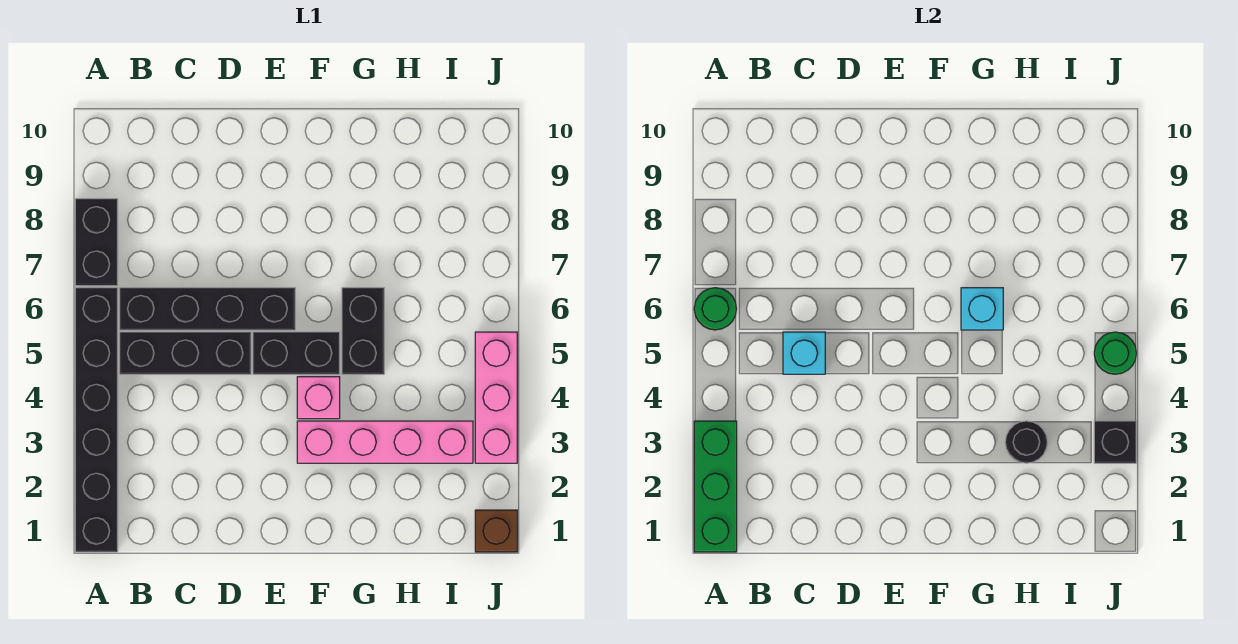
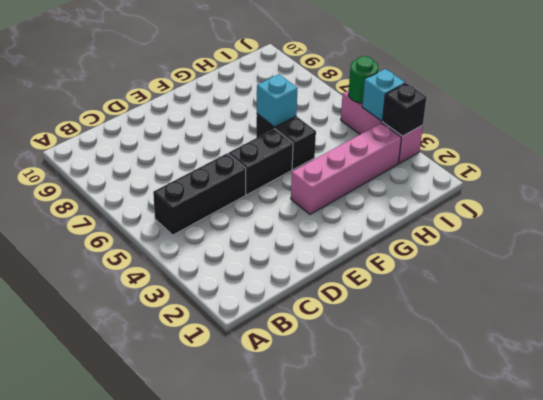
cyan 1x1 brick [362,69,405,121] -> cyan 1x1 brick moved to [783,332,825,374]
none -> black 1x6 brick [75,288,118,552]
none -> black 1x2 brick [75,199,118,286]
none -> black 1x4 brick [120,288,295,330]

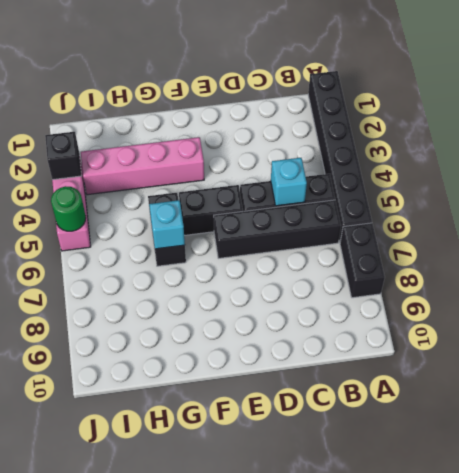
none -> pink 1x1 brick [297,377,340,419]
none -> brown 1x1 brick [475,510,517,552]
none -> green 1x3 brick [694,421,737,552]

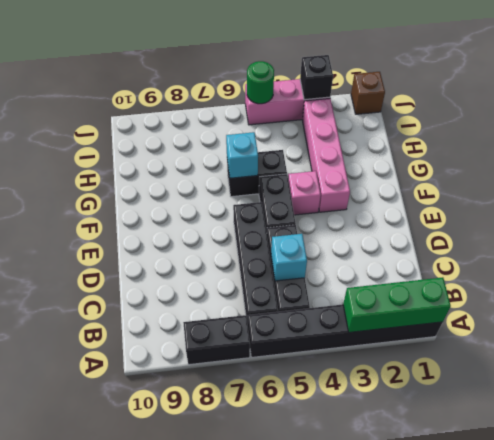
none -> green 1x1 round brick [694,288,736,330]
none -> black 1x1 round brick [1005,421,1048,463]

